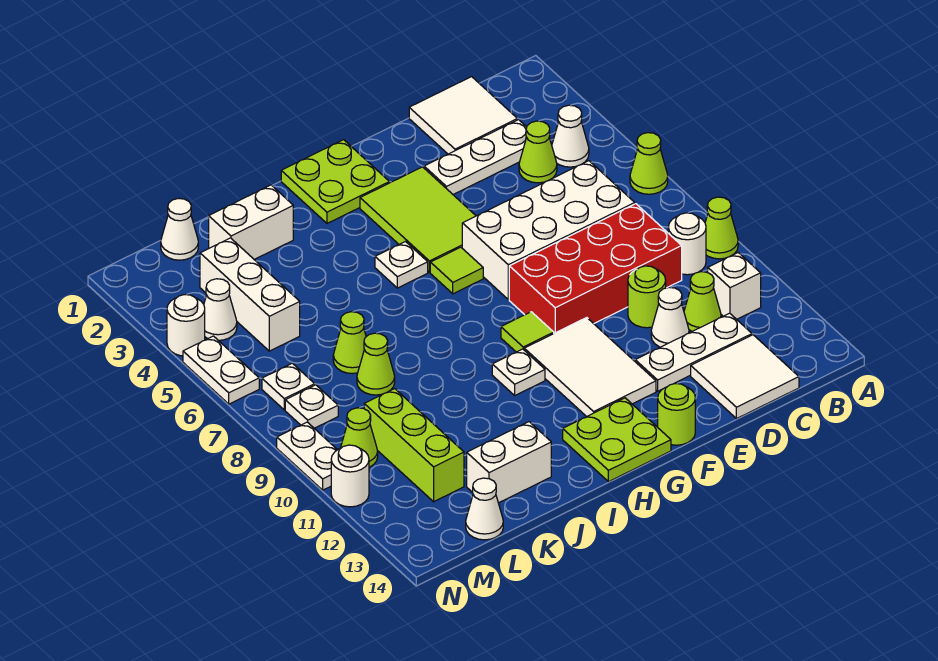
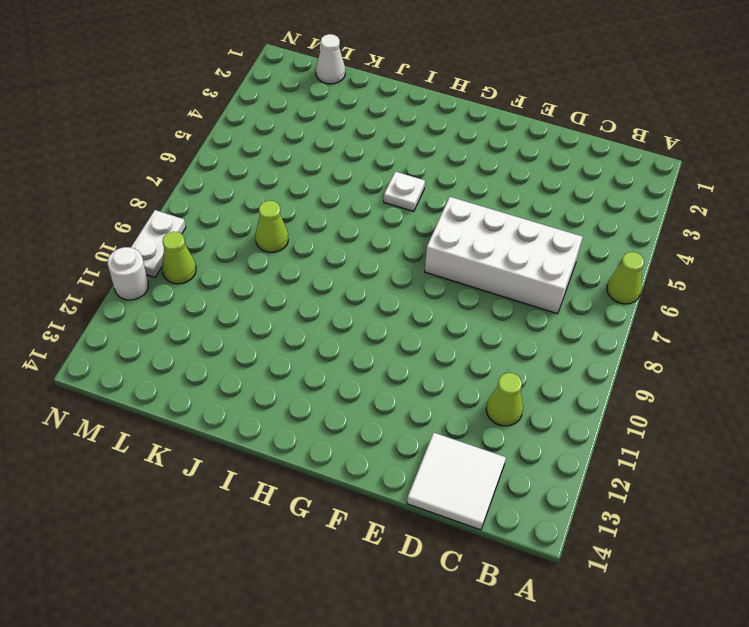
none -> lime 1x1 cone [705,197,738,259]
none -> white 1x1 cone [552,105,589,167]
none -> white 1x1 round brick [668,213,706,275]
none -> white 1x1 brick [708,253,761,319]

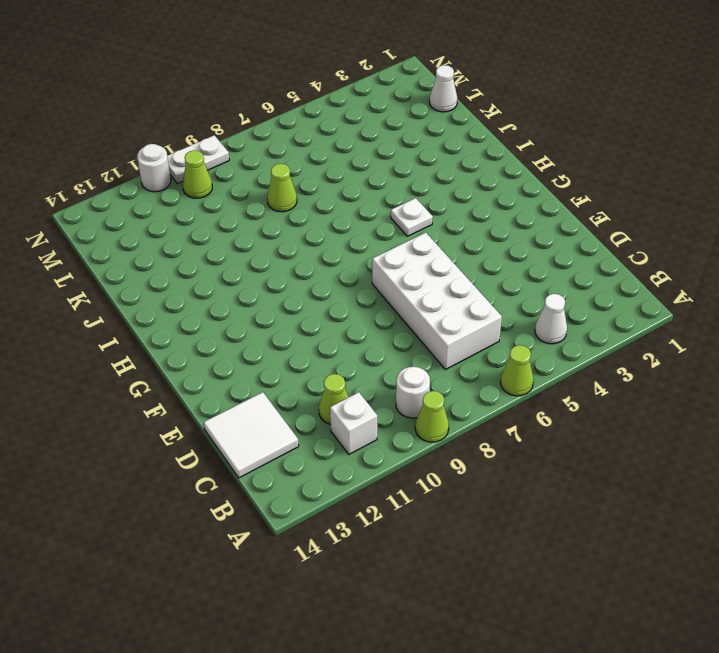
none -> white 2x2 tile [409,77,517,154]
none -> white 1x3 plate [424,120,527,194]
none -> lime 1x1 cone [519,121,557,183]
none -> red 2x4 brick [509,204,682,333]

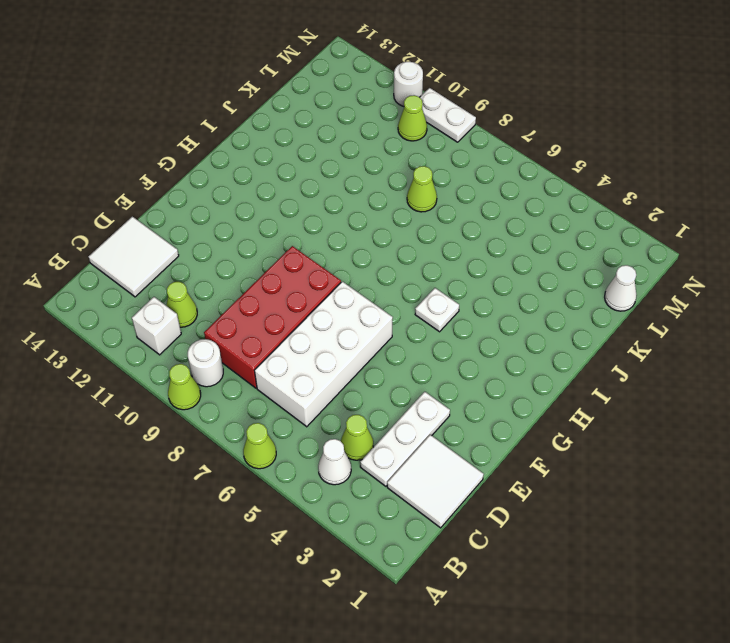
none -> white 1x3 plate [635,313,752,391]
none -> lime 1x1 round brick [628,266,666,328]
none -> white 1x1 cone [651,287,689,347]
none -> lime 2x3 tile [360,167,476,272]

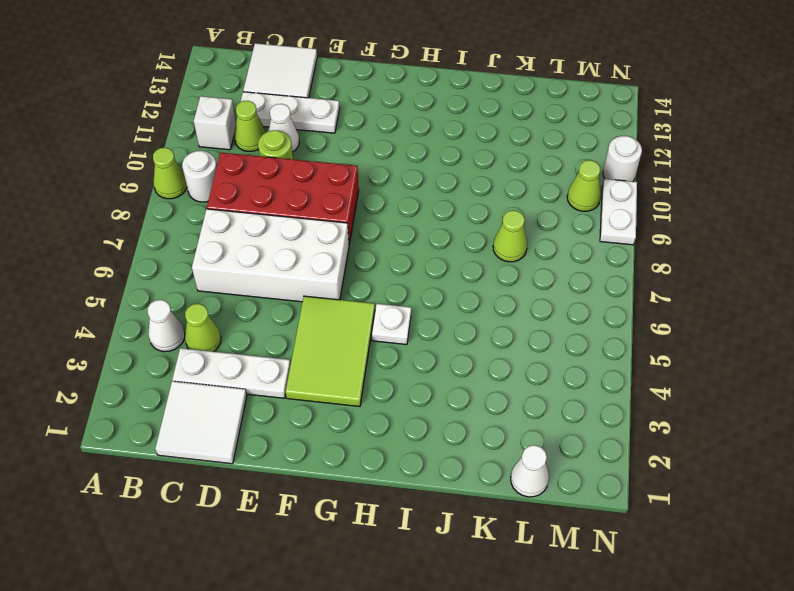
none -> lime 1x1 cone [630,133,668,194]
none -> white 2x3 tile [524,318,656,417]
none -> lime 1x1 round brick [658,384,695,445]
none -> lime 2x2 plate [281,140,389,223]

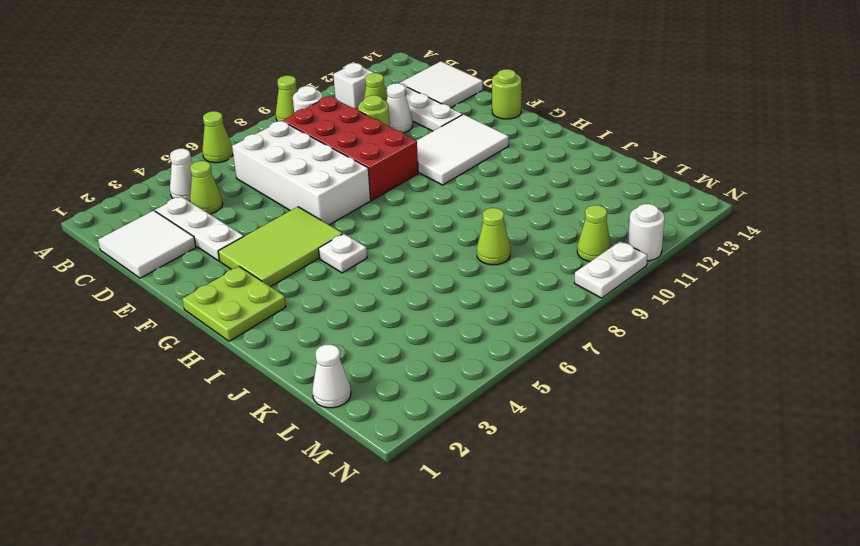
none -> lime 1x1 tile [430,247,483,294]
none -> lime 1x1 tile [501,312,554,352]
none -> lime 2x2 plate [563,398,671,482]
none -> white 1x1 plate [492,349,545,395]

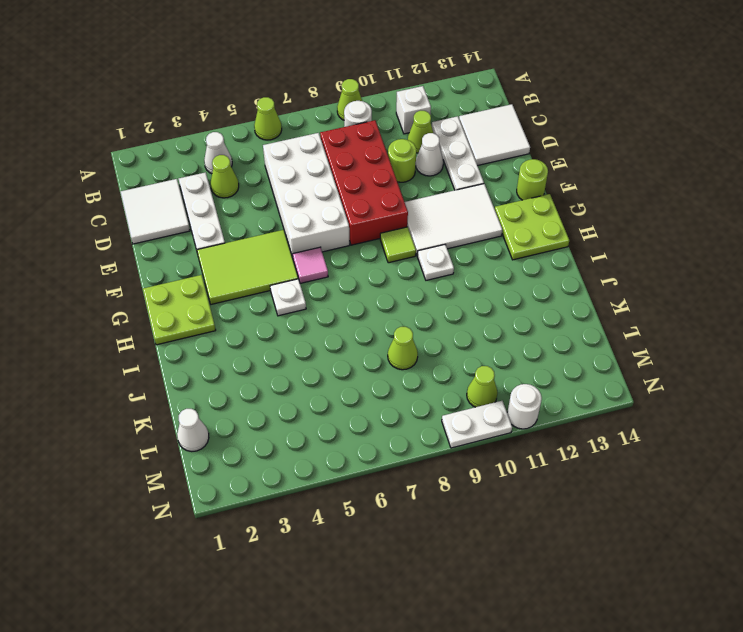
pink 1x1 tile [293,247,328,283] -> lime 1x1 tile [430,247,483,294]
none -> white 1x2 brick [209,185,293,259]
none -> white 1x2 brick [467,422,551,503]
none -> lime 1x1 cone [333,312,366,374]
none -> white 1x3 brick [200,238,300,351]

